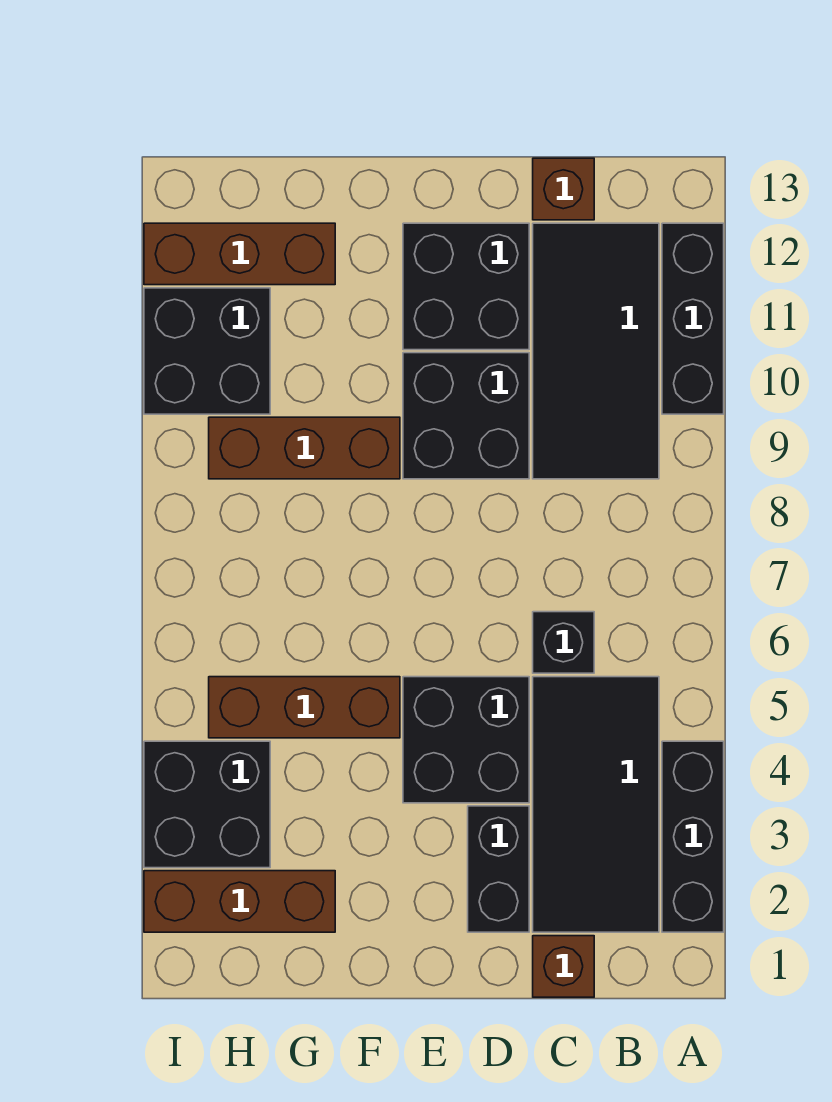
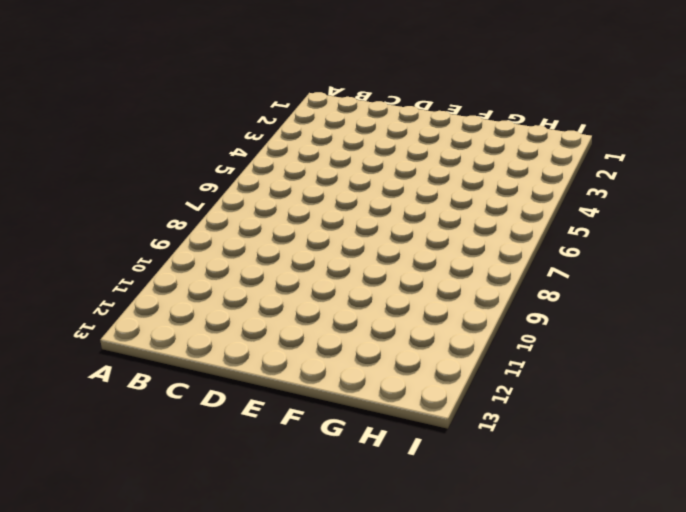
none -> black 1x3 brick [662,741,724,932]
none -> black 1x3 brick [662,223,724,414]
none -> black 2x4 tile [533,677,659,932]

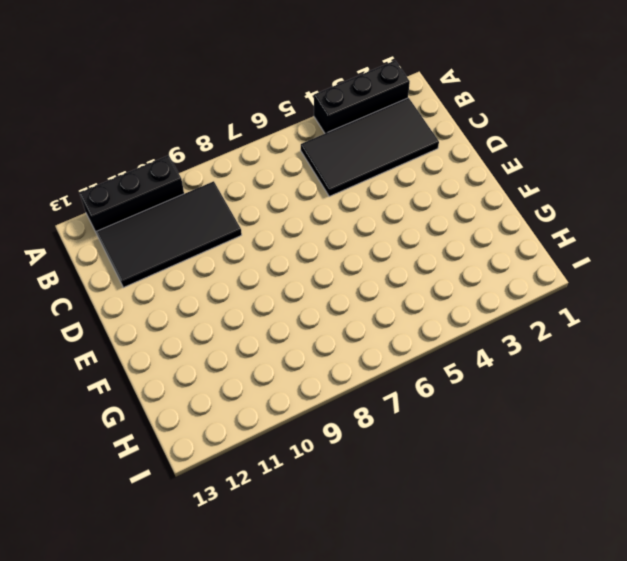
none -> brown 1x1 brick [533,936,594,997]
none -> black 1x1 brick [533,612,594,673]
none -> brown 1x1 brick [533,158,594,220]

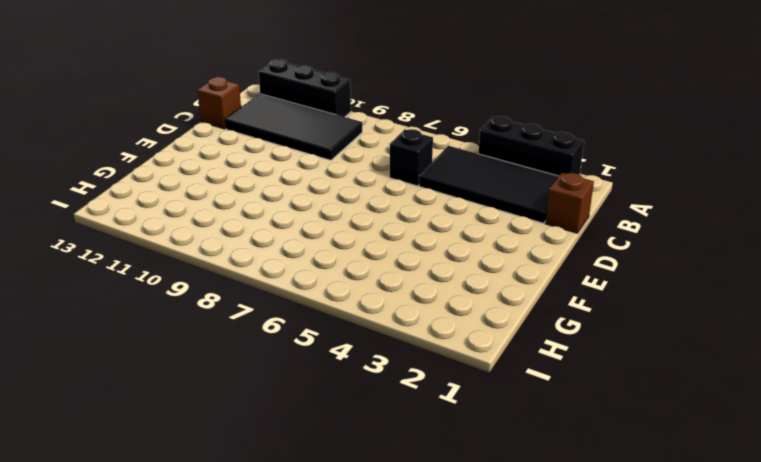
none -> black 1x2 brick [468,806,529,932]
none -> black 2x2 brick [403,677,529,803]
none -> black 2x2 brick [403,353,529,479]

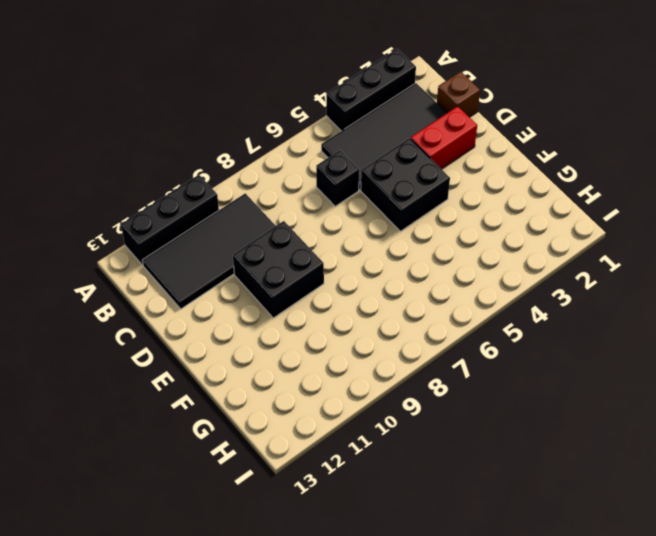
red 1x2 brick [411,106,477,169] -> black 1x2 brick [468,806,529,932]
none -> brown 1x1 brick [533,158,594,220]
none -> black 2x2 brick [403,223,529,350]
none -> brown 1x3 brick [209,677,400,738]

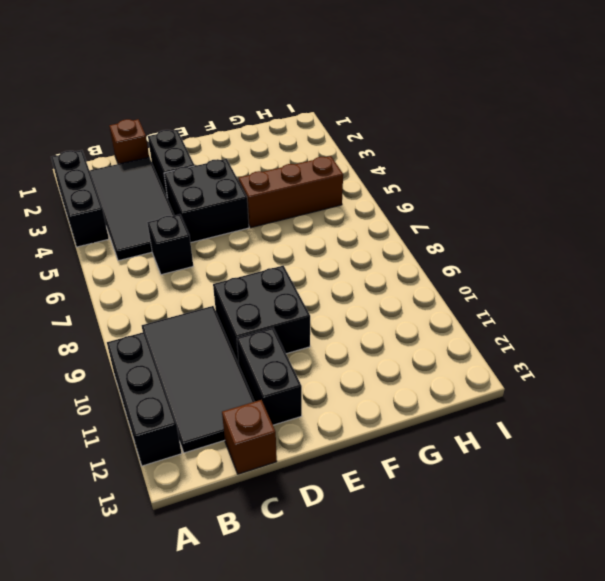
black 1x2 brick [237,328,302,425] -> black 2x2 brick [403,223,529,350]
none -> brown 1x3 brick [209,417,400,479]
none -> brown 1x3 brick [144,871,335,932]
none -> brown 1x3 brick [144,223,335,285]

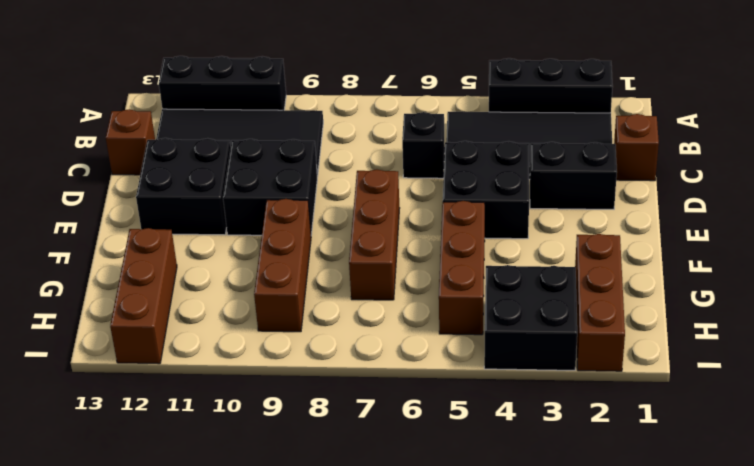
brown 1x3 brick [349,169,400,300] -> none
none -> black 2x2 brick [144,288,270,414]

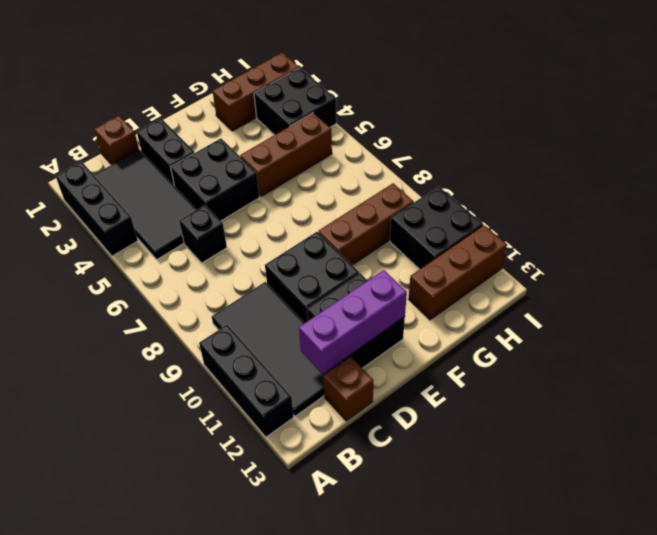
purple 1x3 brick [299,270,407,374] -> none

